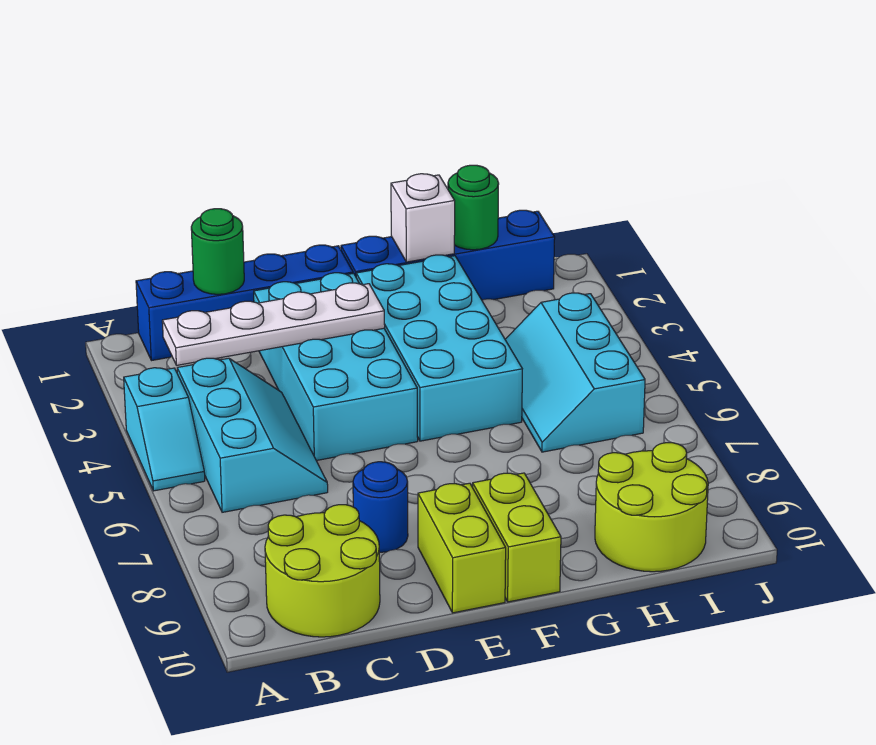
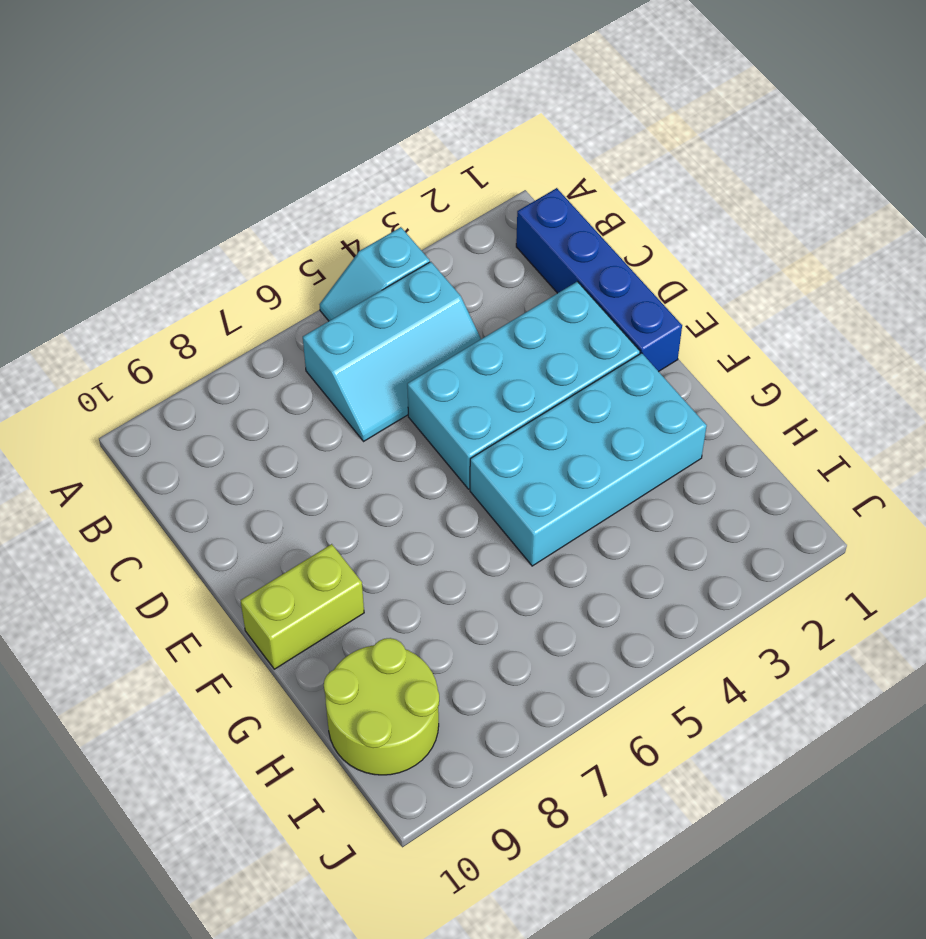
none -> lime 2x2 round brick [265,505,380,637]
none -> blue 1x1 round brick [353,462,408,552]
none -> lime 1x2 brick [418,483,506,613]

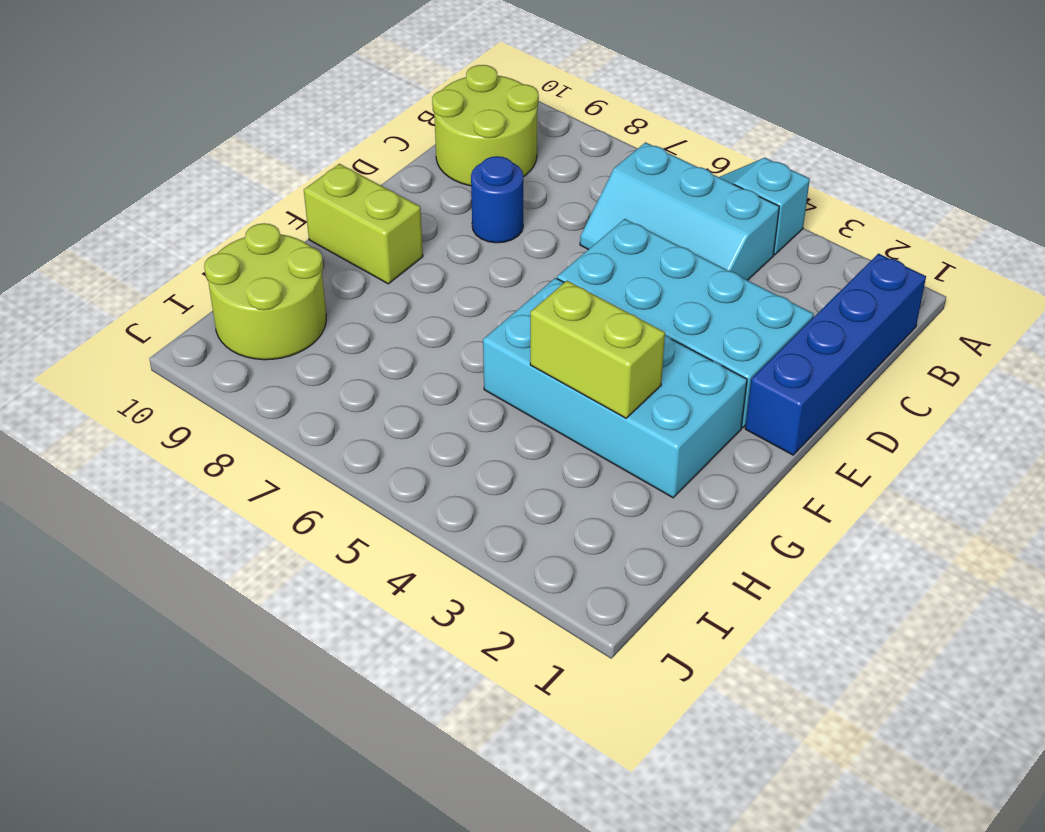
lime 1x2 brick [530,281,665,418] -> lime 1x2 brick moved to [418,483,506,613]
none -> blue 1x4 brick [341,210,555,300]
none -> cyan 2x3 slope [505,293,645,452]
none -> white 1x4 plate [162,283,385,365]

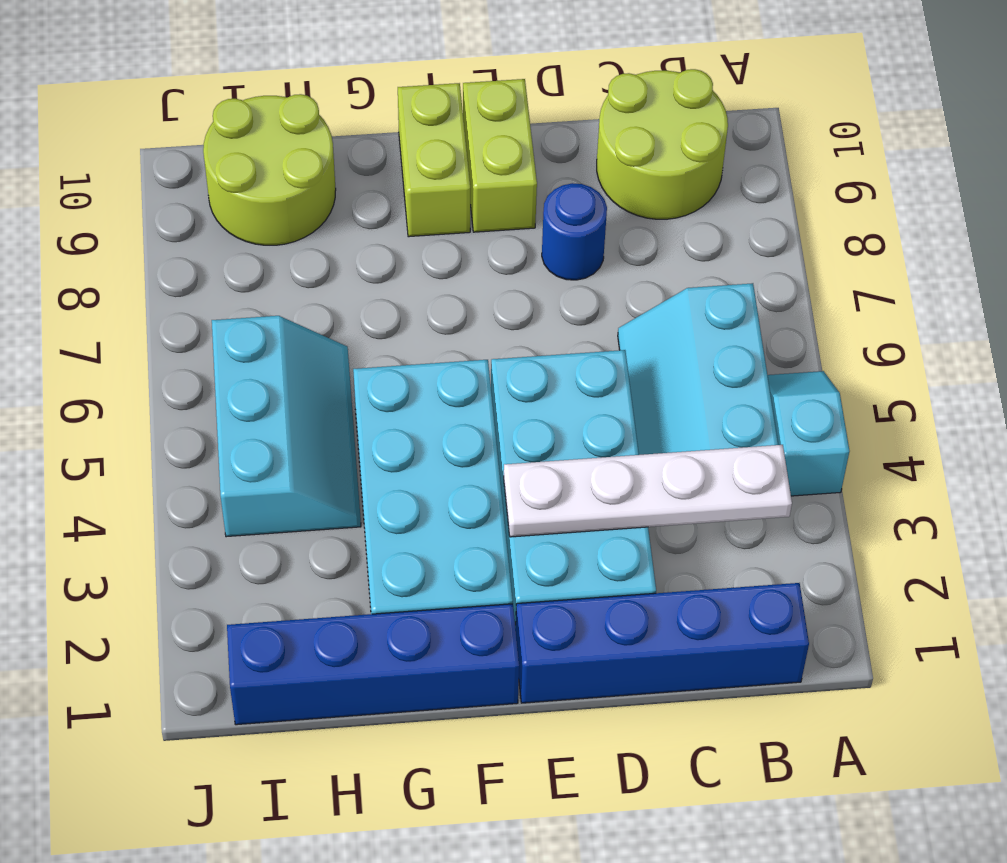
none -> green 1x1 round brick [191,209,244,294]
none -> white 1x1 brick [391,174,455,262]
none -> green 1x1 round brick [448,165,499,250]

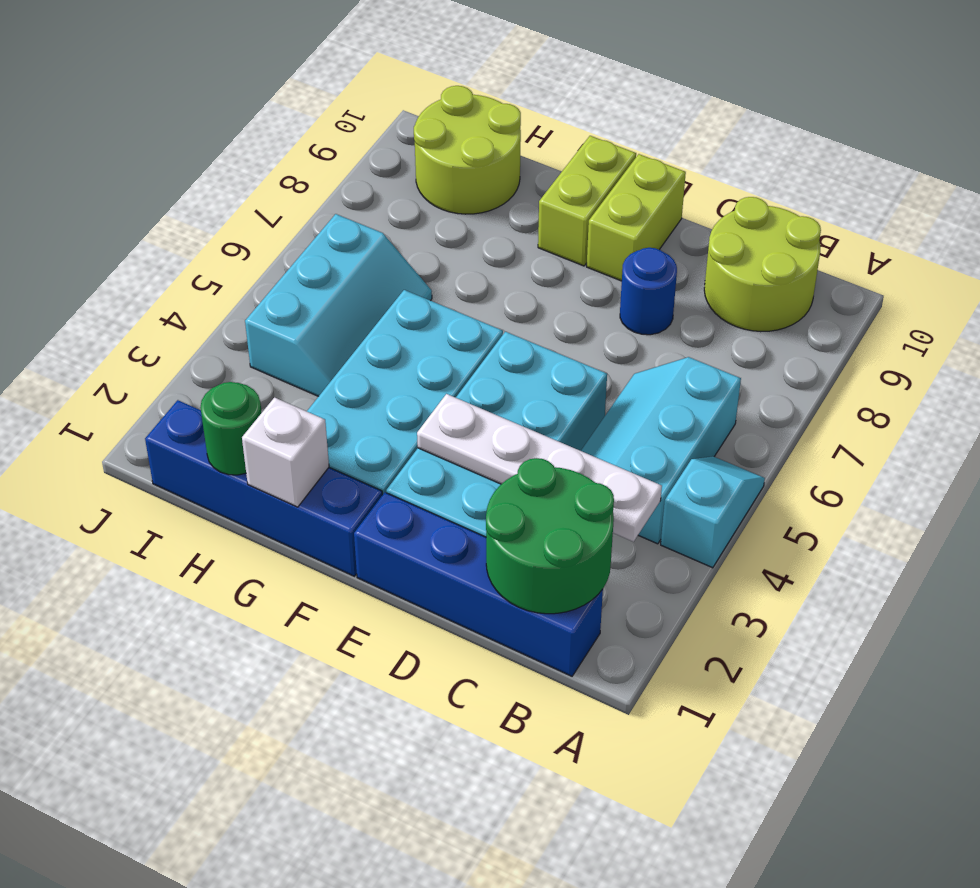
green 2x2 round brick [486,458,614,614] -> green 1x1 round brick [191,209,244,294]

